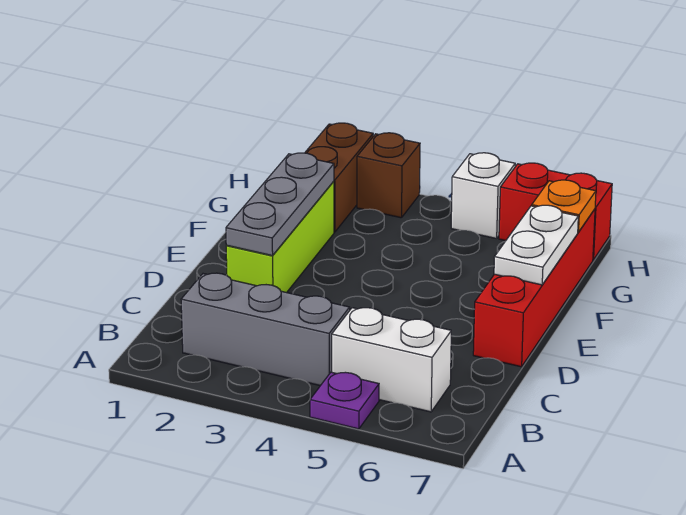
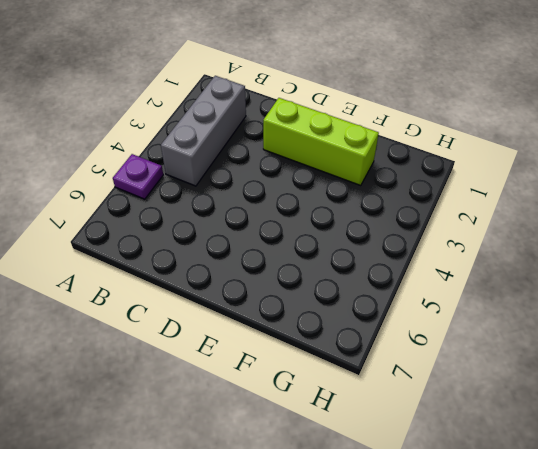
none -> white 1x2 brick [332,308,451,412]
none -> red 1x4 brick [473,209,595,367]
none -> brown 1x2 brick [305,123,373,232]

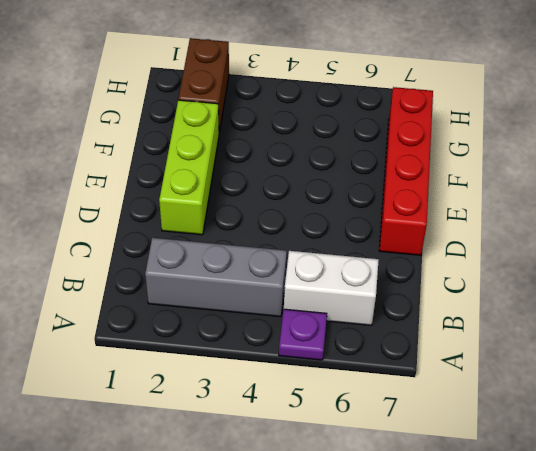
none -> brown 1x1 brick [357,133,420,218]
none -> white 1x1 brick [451,153,515,239]
none -> red 1x2 brick [499,163,612,260]

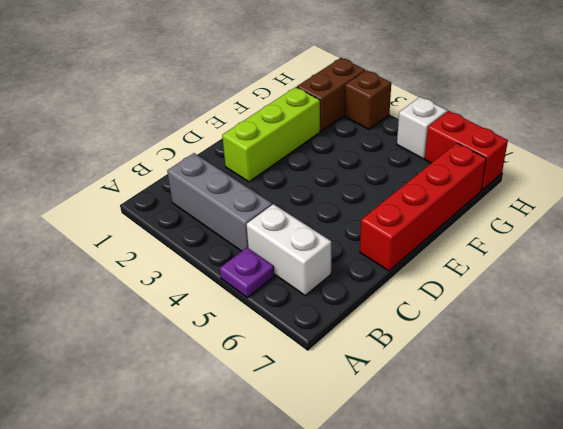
none -> grey 1x3 plate [226,153,334,256]
none -> white 1x2 plate [494,205,578,285]
none -> orange 1x1 plate [532,180,596,232]

